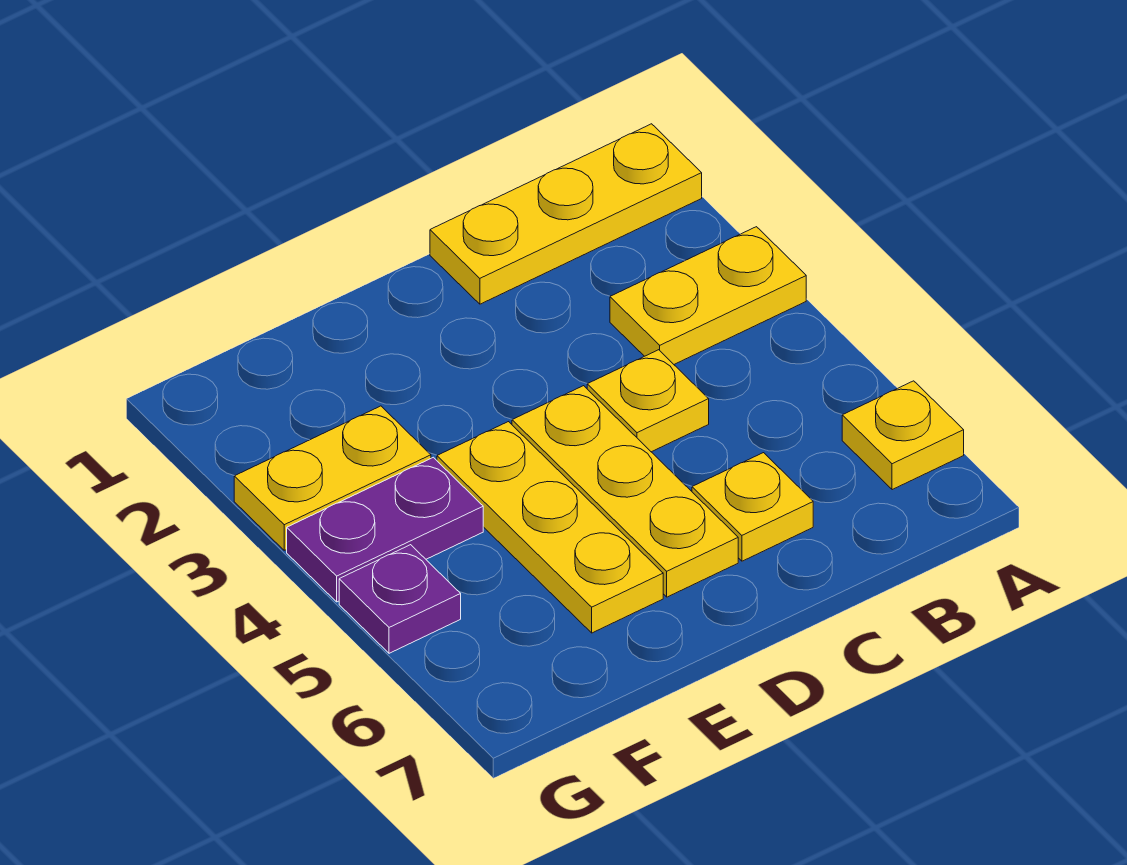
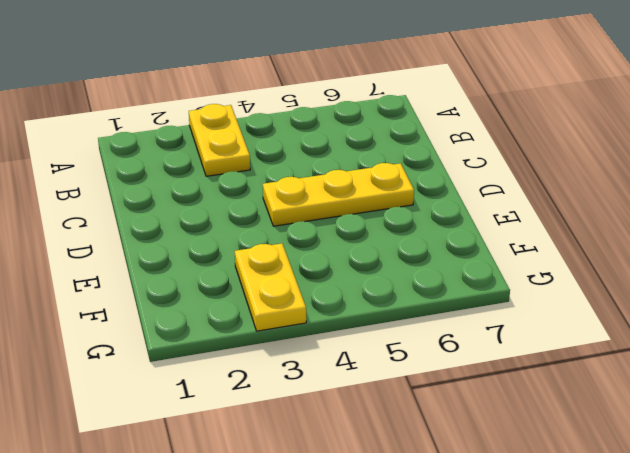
none -> yellow 1x3 plate [430,124,702,304]
none -> yellow 1x1 plate [842,381,964,490]

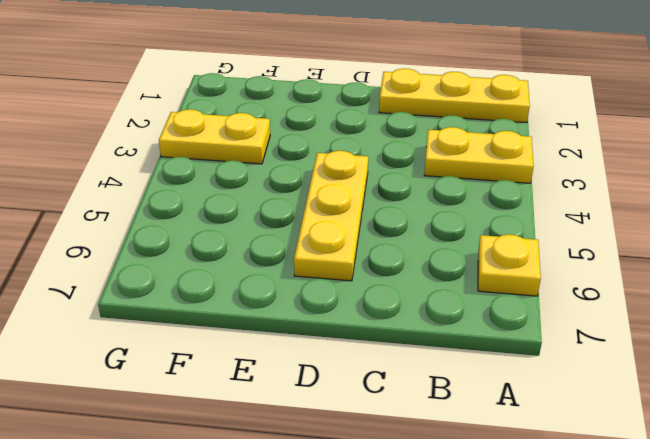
none -> yellow 1x1 plate [587,350,709,452]
none -> yellow 1x1 plate [692,453,813,561]

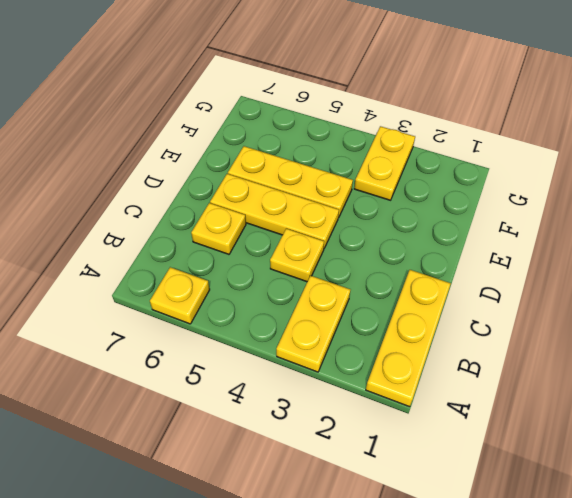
none -> purple 1x2 plate [287,457,483,602]
none -> purple 1x1 plate [339,545,461,653]

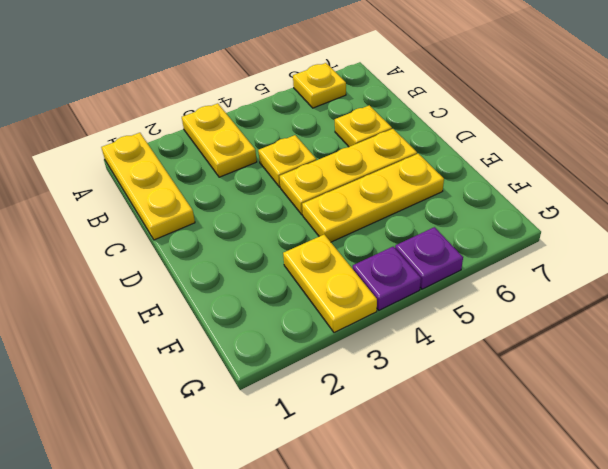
purple 1x1 plate [353,247,421,310] -> purple 1x2 plate [287,457,483,602]

